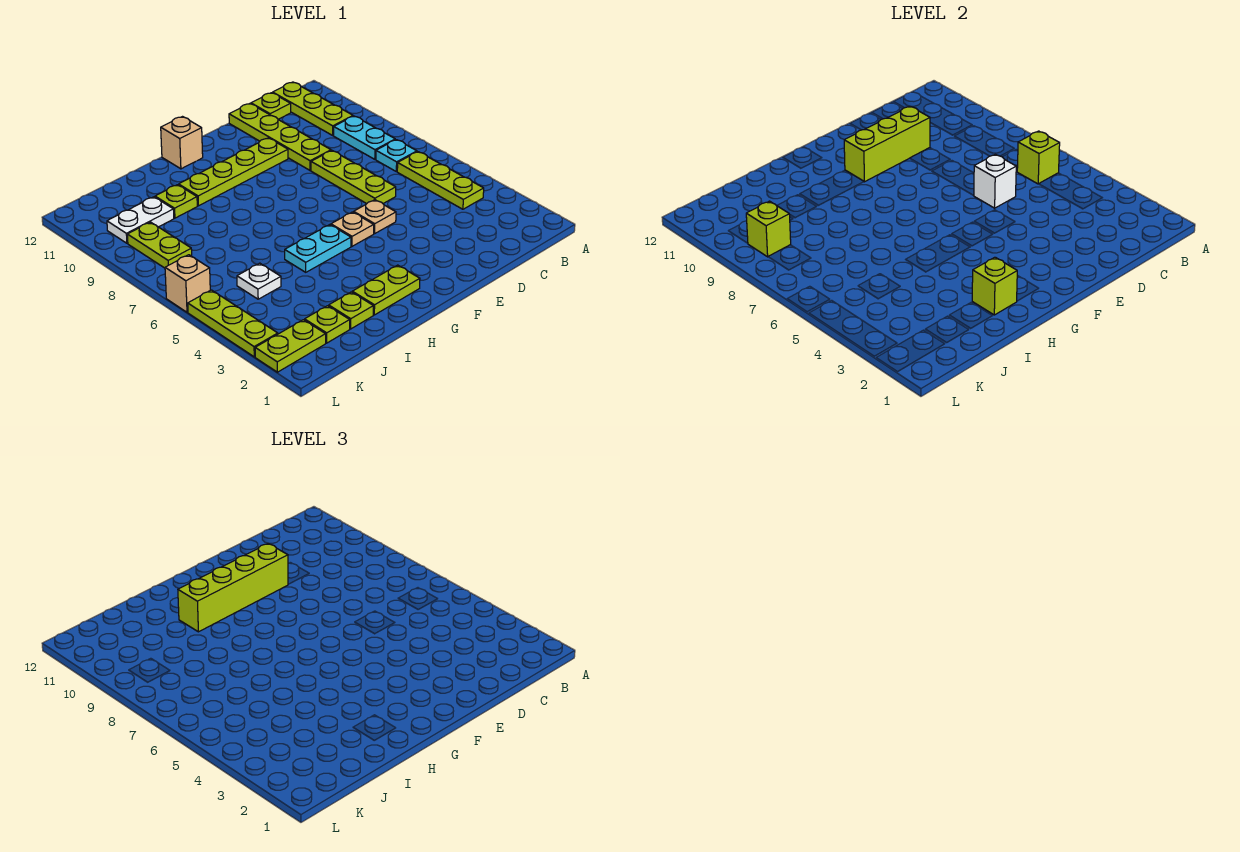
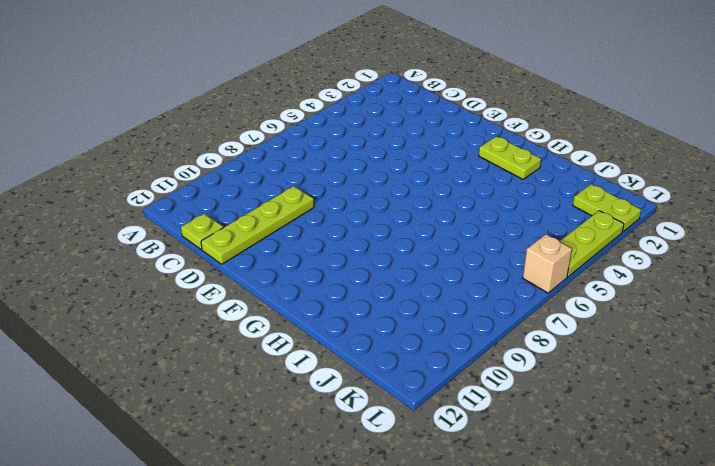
none -> lime 1x3 plate [397,152,484,209]
none -> cyan 1x1 plate [376,140,417,172]
none -> cyan 1x2 plate [334,116,395,159]

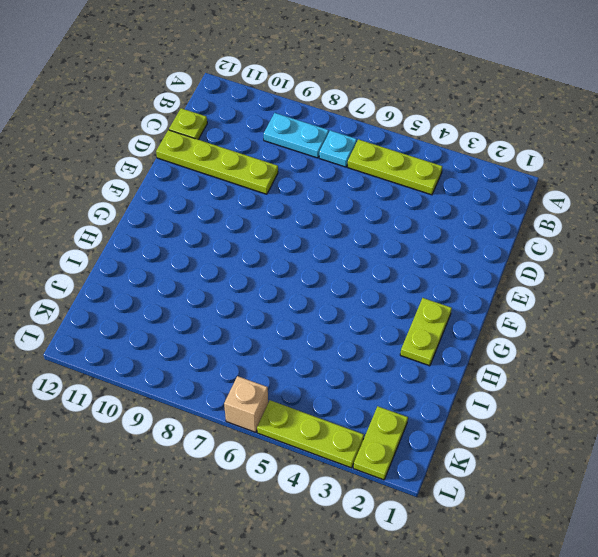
none -> lime 1x3 plate [273,82,353,135]
none -> lime 1x3 plate [311,151,396,204]
none -> tan 1x1 plate [354,200,396,234]

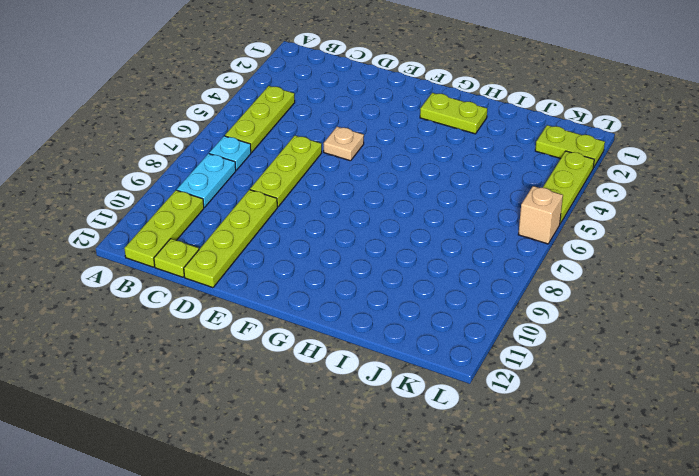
none -> lime 1x4 plate [179,138,288,206]
none -> tan 1x1 plate [331,212,374,246]
none -> cyan 1x2 plate [285,225,351,272]

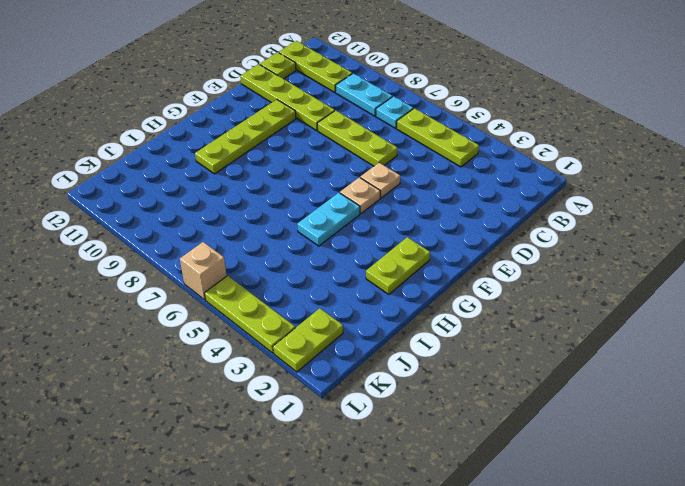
none -> tan 1x1 brick [161,117,203,169]
none -> lime 1x1 plate [329,292,373,329]
none -> lime 1x1 plate [155,185,197,218]

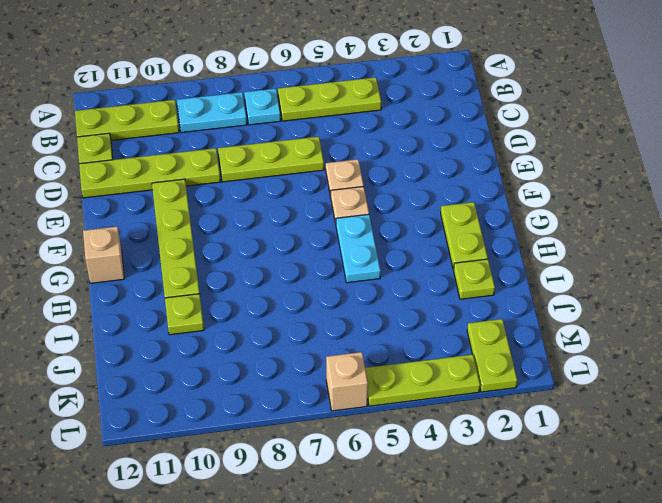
none -> lime 1x1 plate [305,306,350,343]
none -> white 1x1 plate [237,263,281,299]
none -> white 1x2 plate [107,197,174,243]

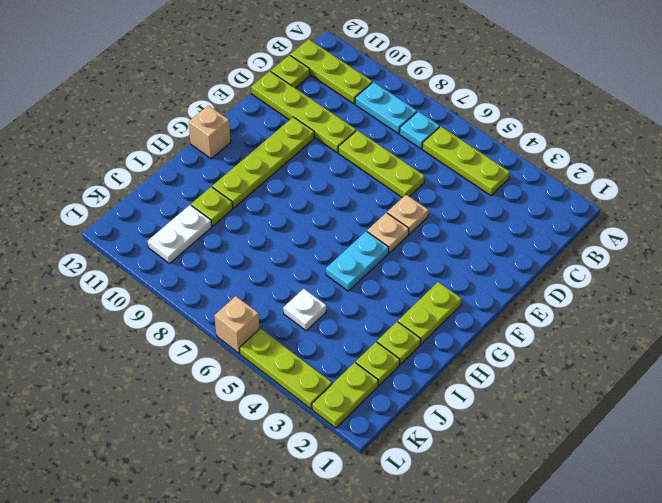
none -> lime 1x2 plate [127,222,192,268]
none -> lime 1x1 brick [1017,131,1060,184]
none -> white 1x1 brick [974,154,1016,208]

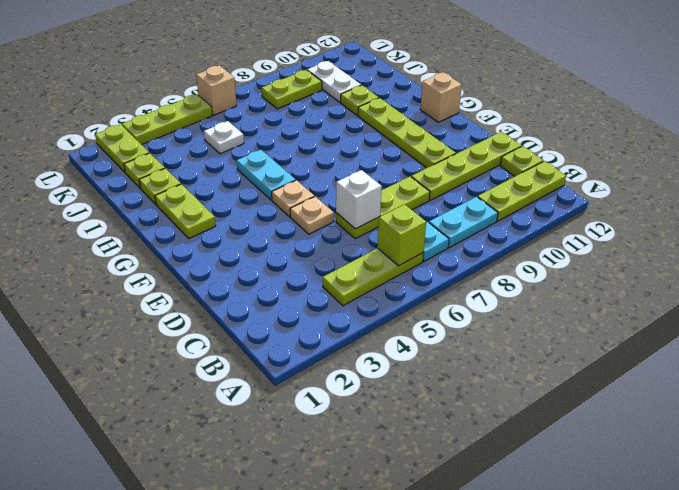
none -> lime 1x3 brick [844,106,930,182]
none -> lime 1x1 brick [972,257,1017,315]
none -> lime 1x1 brick [746,201,791,257]

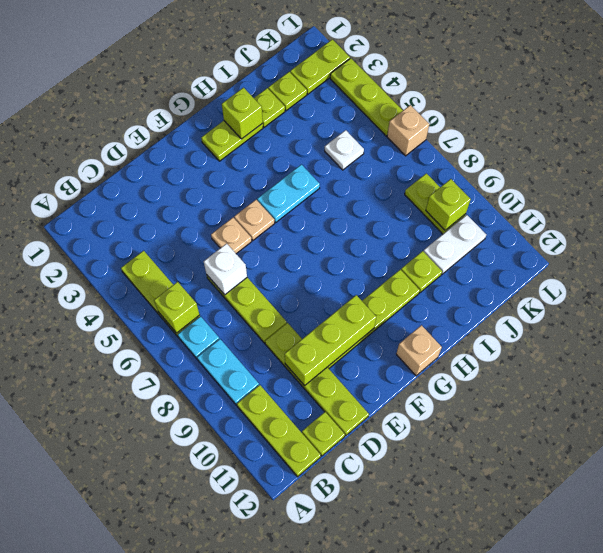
none -> lime 1x4 brick [178,543,288,632]

